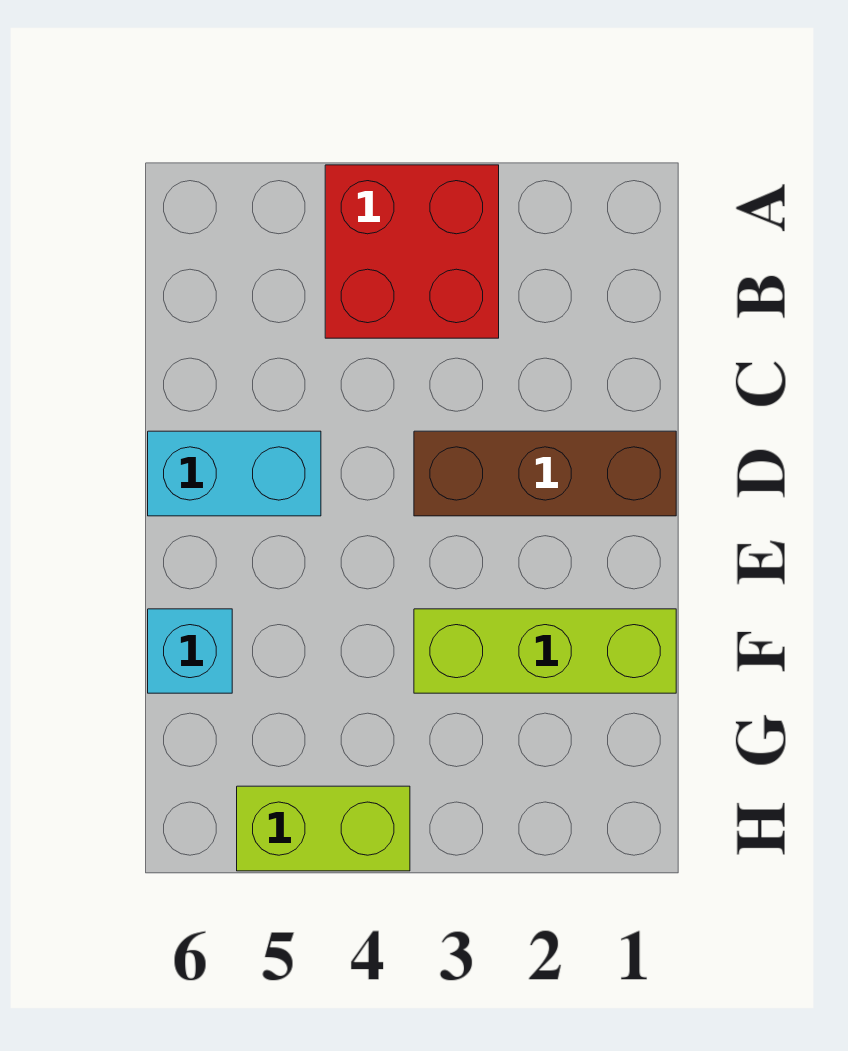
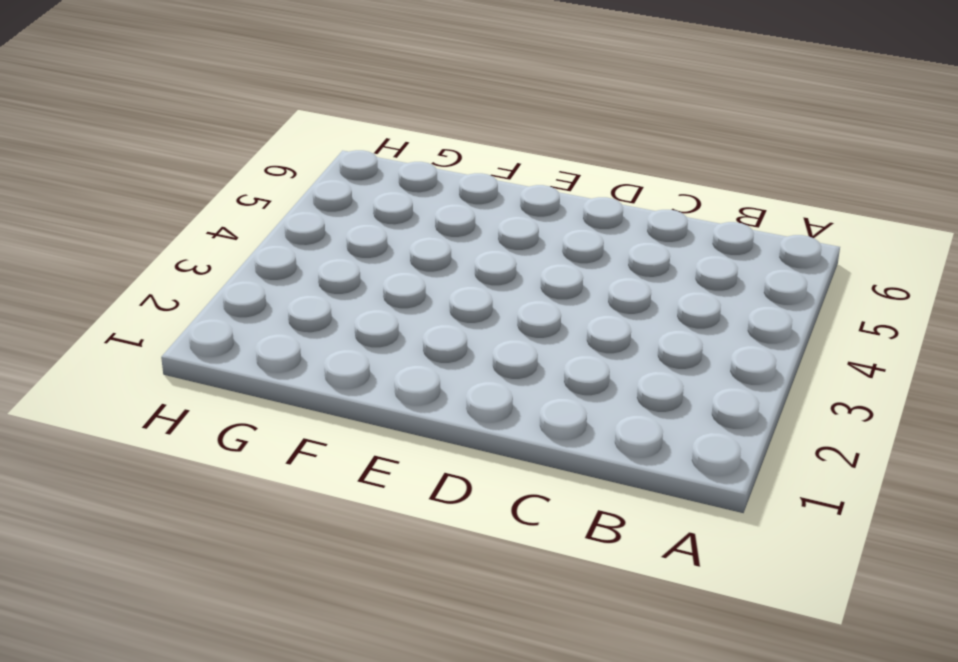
none -> red 2x2 brick [325,165,499,338]
none -> brown 1x3 brick [414,431,676,516]

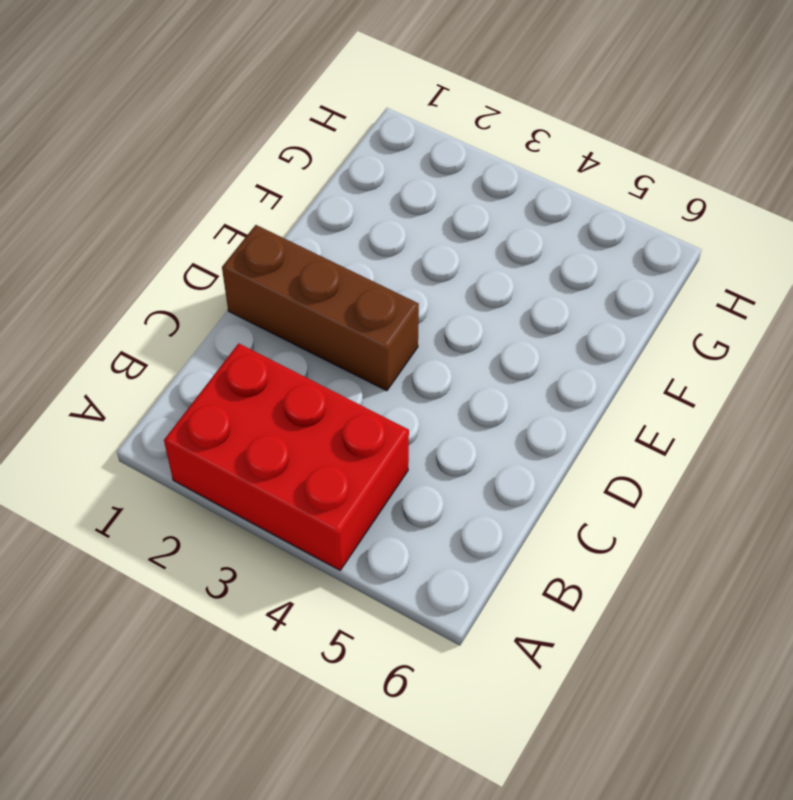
red 2x3 brick [164,343,409,570] -> red 2x2 brick [325,165,499,338]
none -> cyan 1x2 brick [148,431,321,516]
none -> lime 1x3 brick [414,609,676,693]

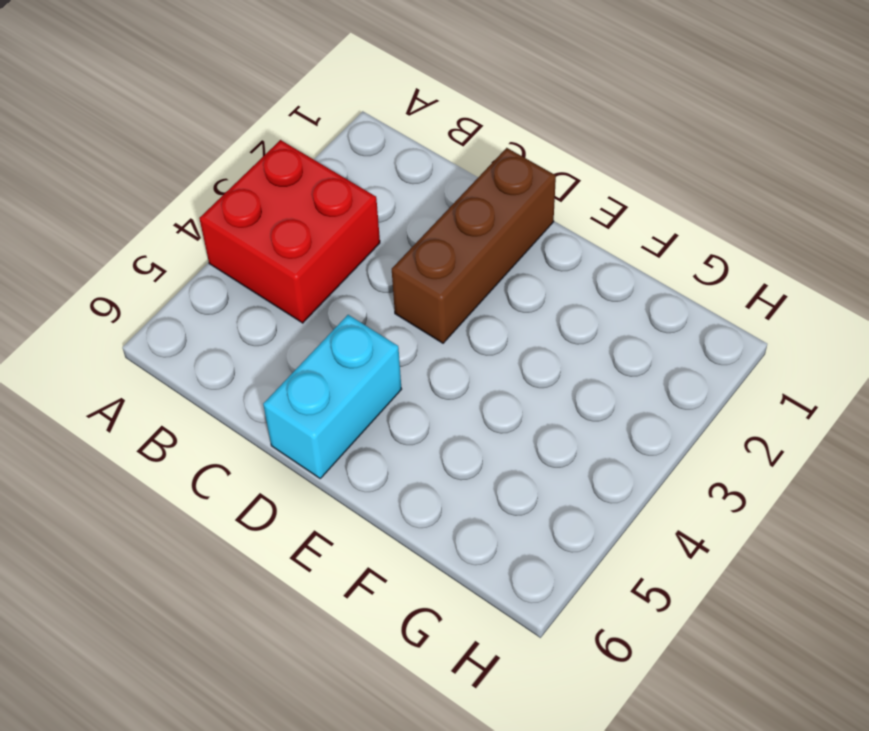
none -> lime 1x3 brick [414,609,676,693]
none -> cyan 1x1 brick [148,609,232,693]

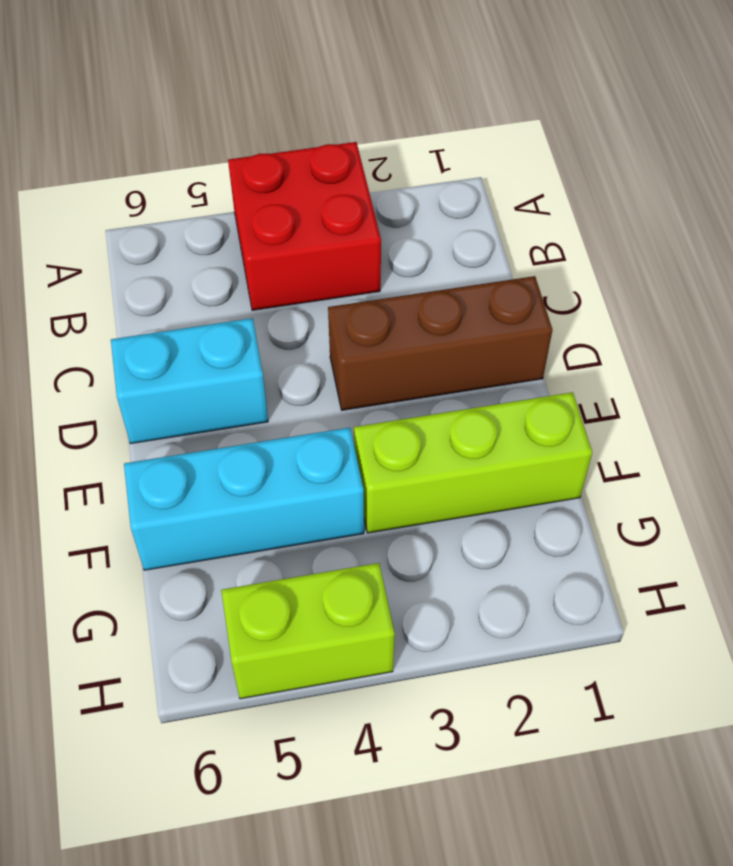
cyan 1x3 brick [124,428,364,570] -> cyan 1x1 brick [148,609,232,693]

